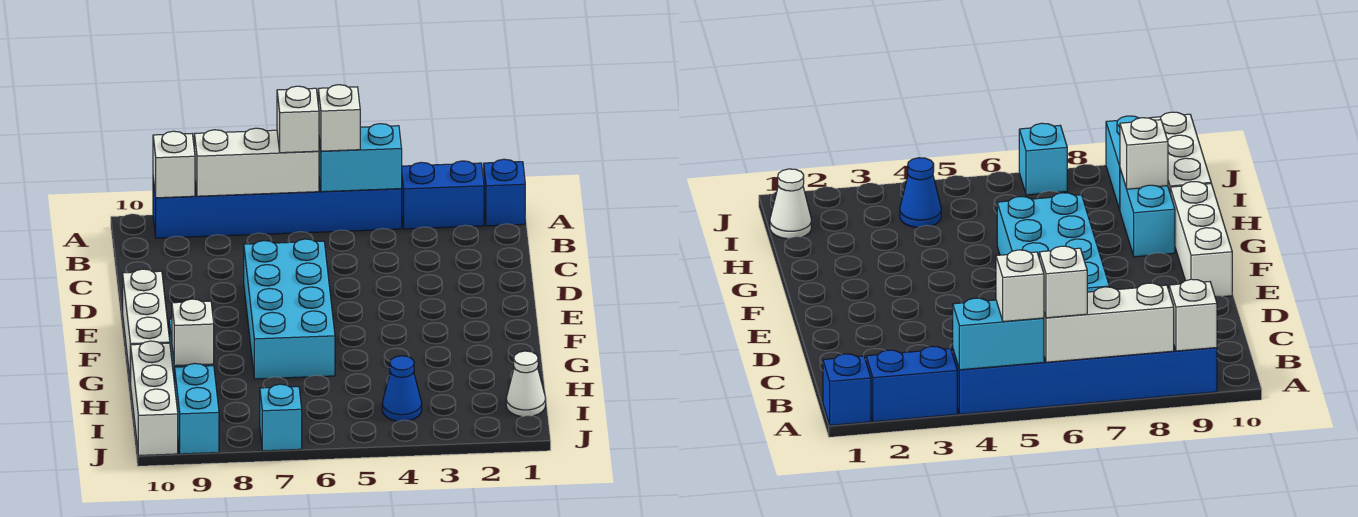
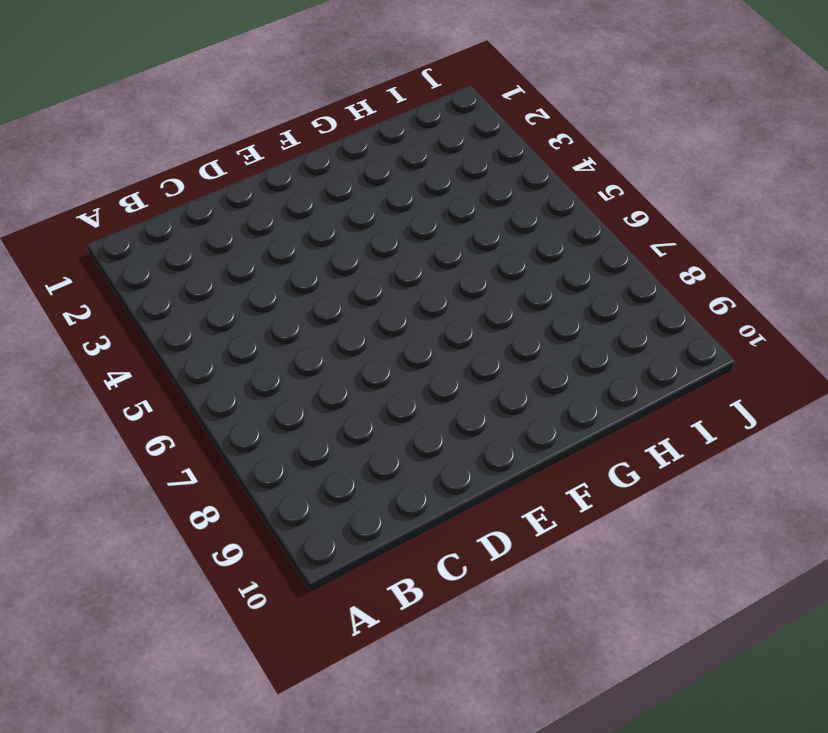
none -> blue 1x1 brick [484,159,525,226]
none -> blue 1x2 brick [402,161,484,229]
none -> blue 1x6 brick [153,179,402,238]

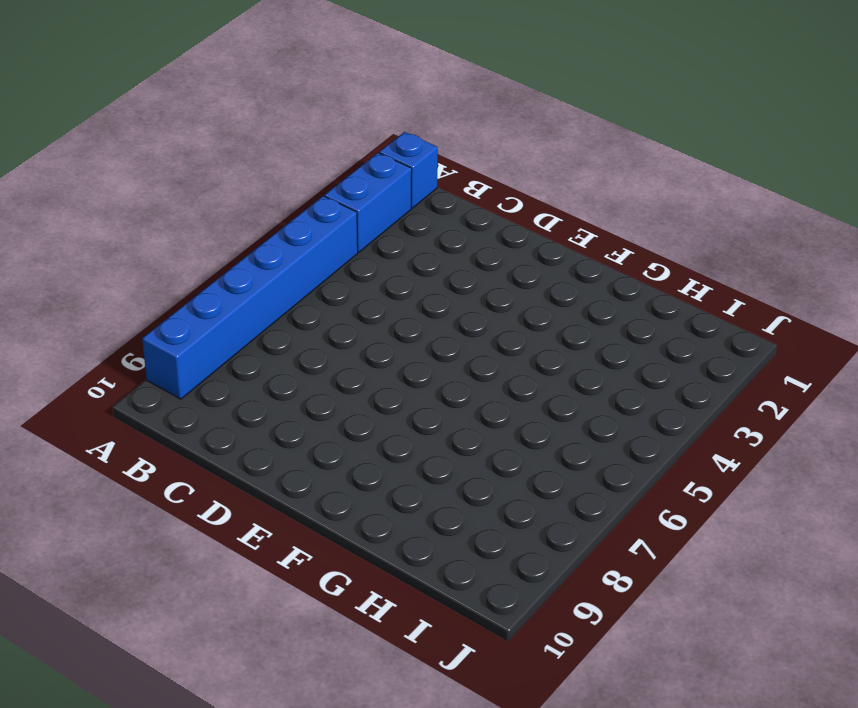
none -> cyan 2x4 brick [244,239,335,379]
none -> white 1x3 brick [123,269,170,383]
none -> cyan 1x2 brick [1120,169,1175,257]

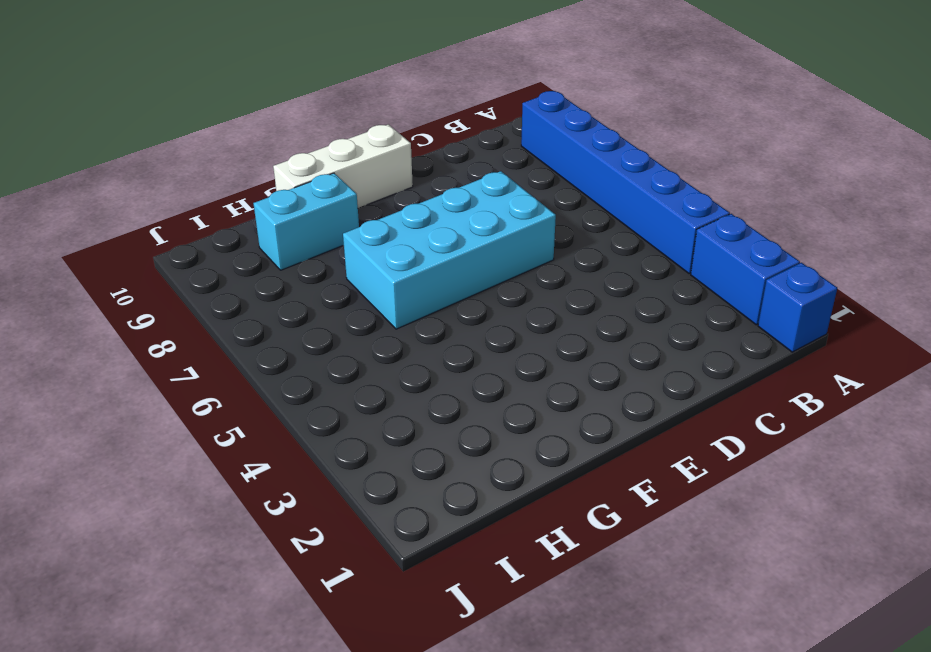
none -> white 1x3 brick [131,341,178,455]
none -> white 1x1 cone [506,351,546,417]
none -> blue 1x1 cone [382,356,422,421]

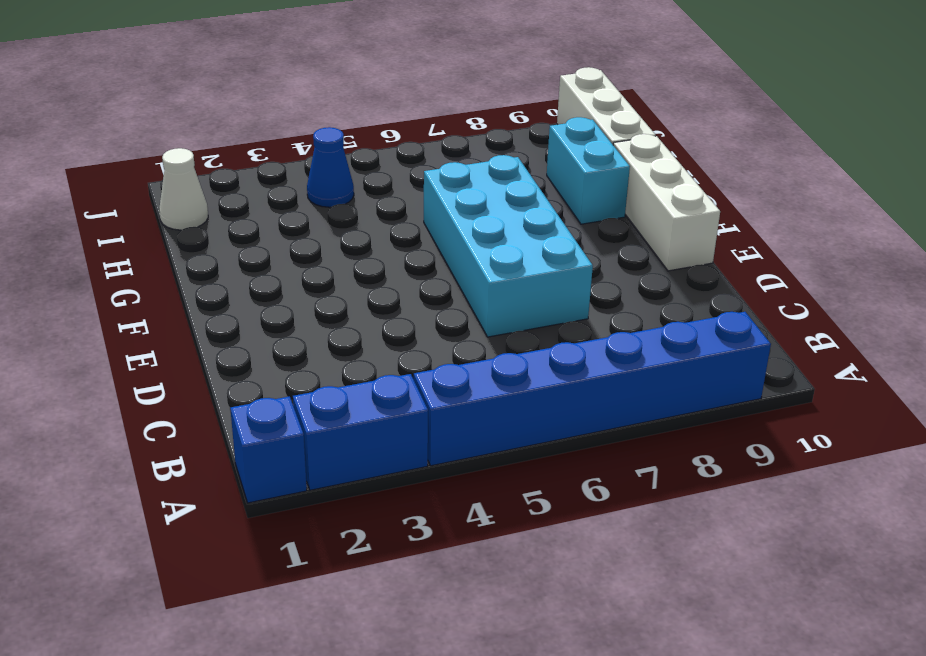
none -> cyan 1x2 brick [175,363,219,454]
none -> cyan 1x1 brick [260,384,302,451]
none -> cyan 1x2 brick [319,124,402,192]

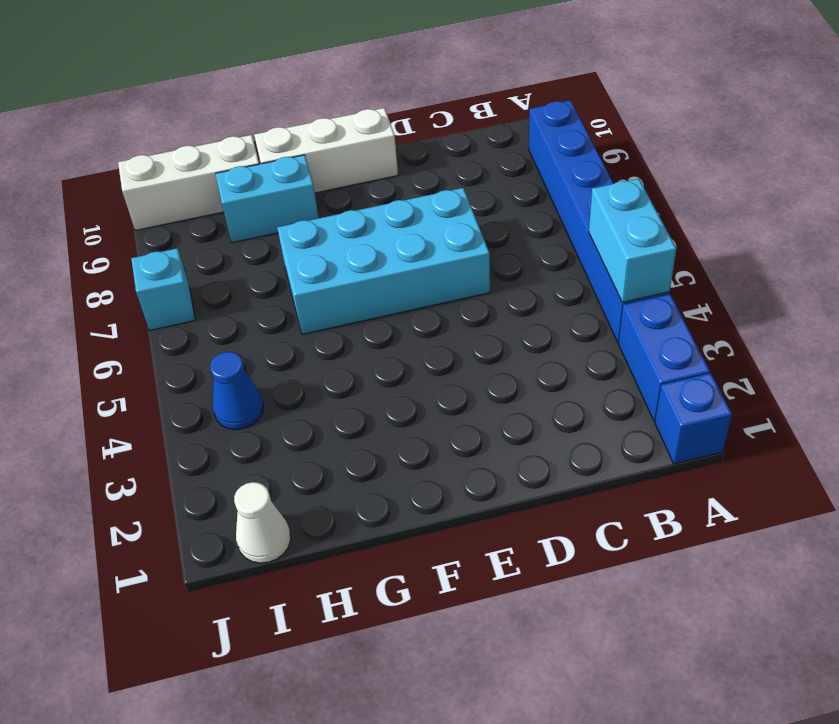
none -> cyan 1x2 brick [175,363,219,454]
none -> white 1x3 brick [194,128,319,196]
none -> white 1x1 brick [153,131,195,198]

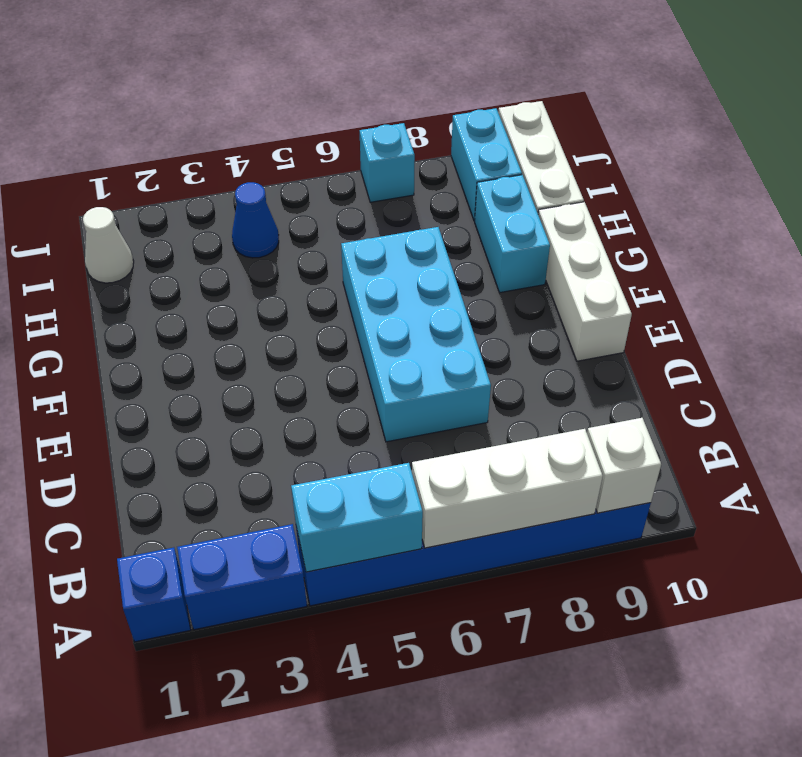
none -> white 1x1 brick [172,299,214,366]
none -> white 1x1 brick [318,85,360,151]
none -> white 1x1 brick [277,86,319,153]

